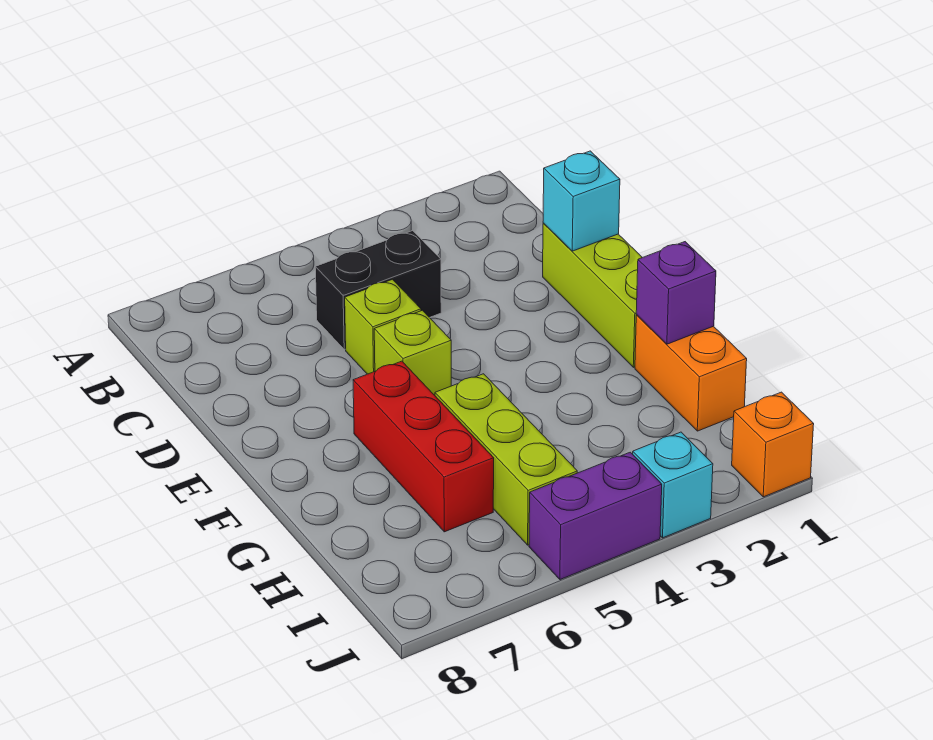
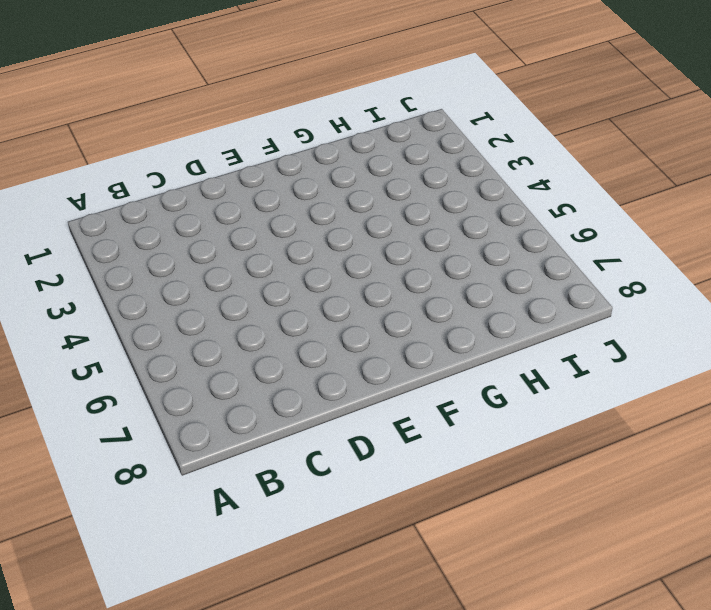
none -> black 1x2 brick [315,231,441,350]
none -> lime 1x3 brick [543,223,642,367]
none -> lime 1x1 brick [345,279,421,374]

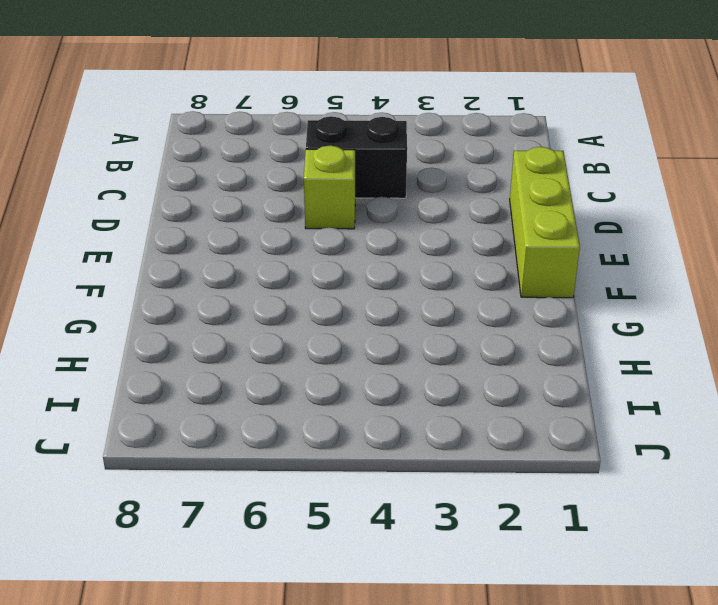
none -> lime 1x1 brick [374,310,451,395]
none -> red 1x3 brick [353,361,494,532]
none -> orange 1x2 brick [635,315,747,431]

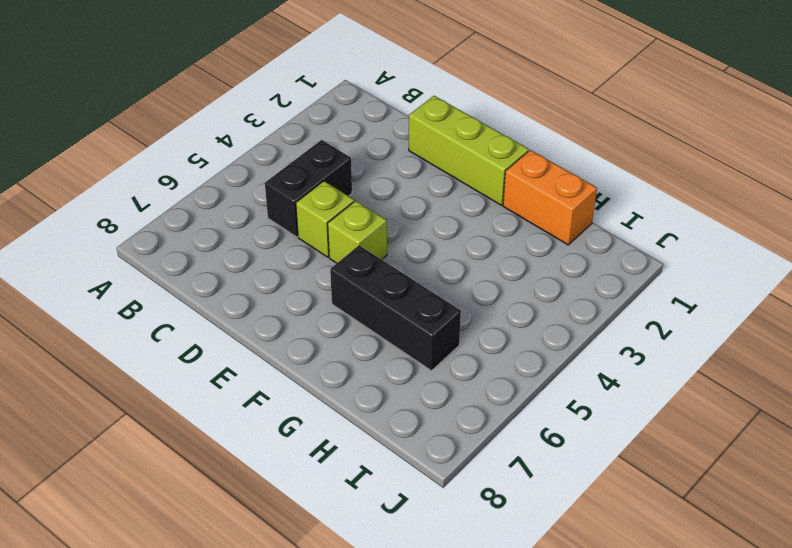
black 1x3 brick [330,245,461,371] -> red 1x3 brick [353,361,494,532]
none -> lime 1x3 brick [435,374,577,545]
none -> orange 1x1 brick [732,392,814,497]
none -> cyan 1x1 brick [633,432,713,538]

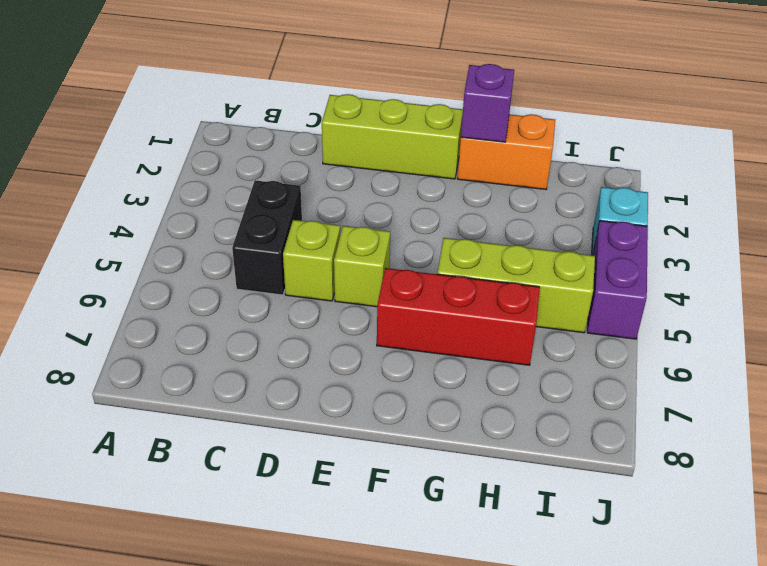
none -> orange 1x1 brick [732,392,814,497]
none -> cyan 1x1 brick [543,151,620,251]

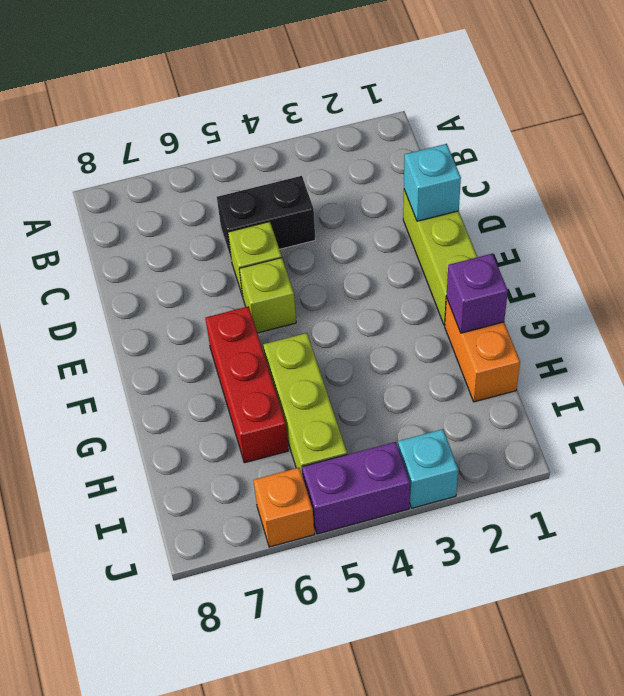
orange 1x1 brick [253,468,315,547] -> orange 1x1 brick moved to [732,392,814,497]

